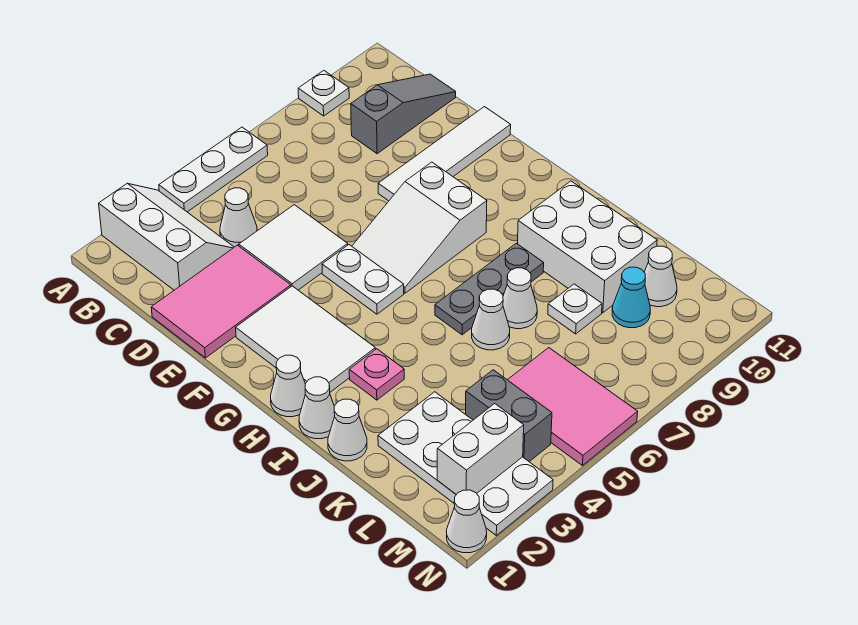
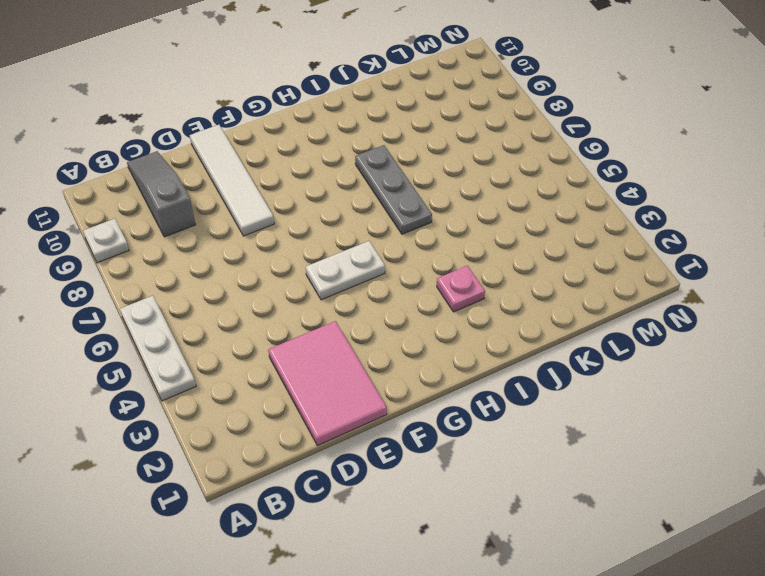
none -> white 2x3 slope [99,183,234,290]
none -> white 1x1 cone [220,188,257,247]
none -> white 2x2 tile [239,205,348,290]

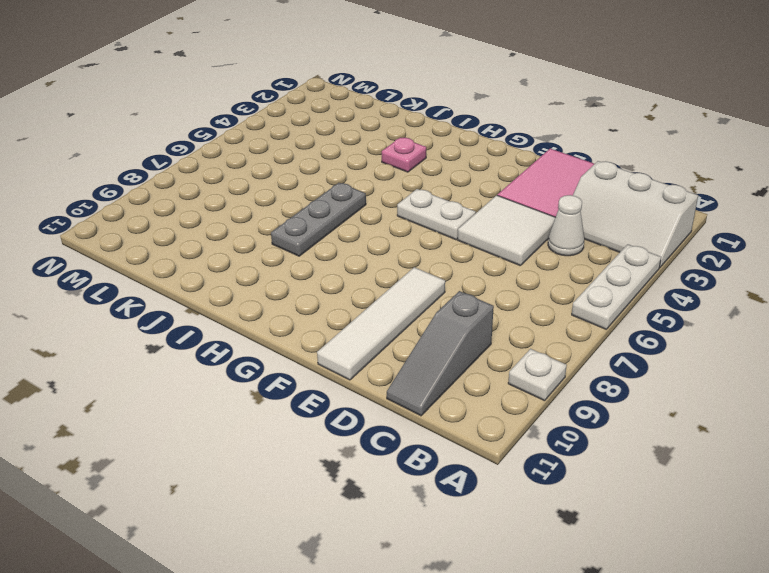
none -> white 2x3 tile [236,286,375,392]
none -> white 2x3 slope [352,162,487,293]
none -> white 1x1 cone [271,355,305,417]

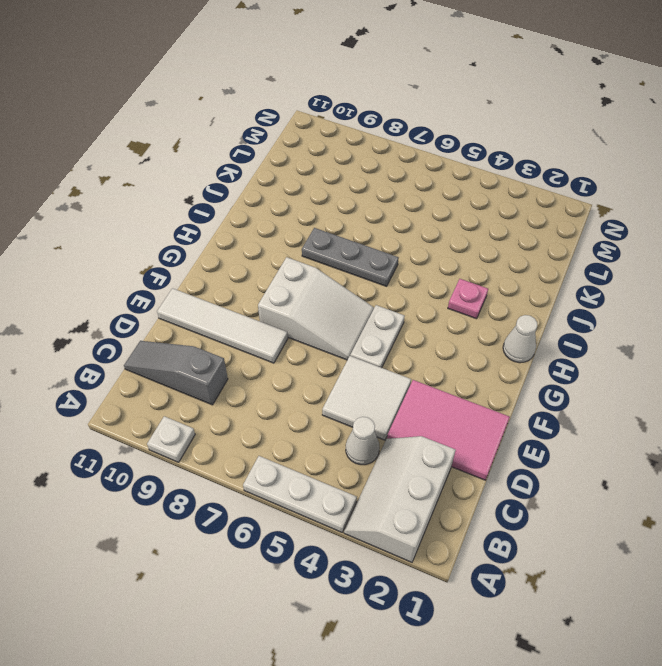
none -> white 2x3 tile [236,286,375,392]
none -> white 1x1 cone [299,377,335,439]
none -> white 2x3 brick [518,181,657,313]

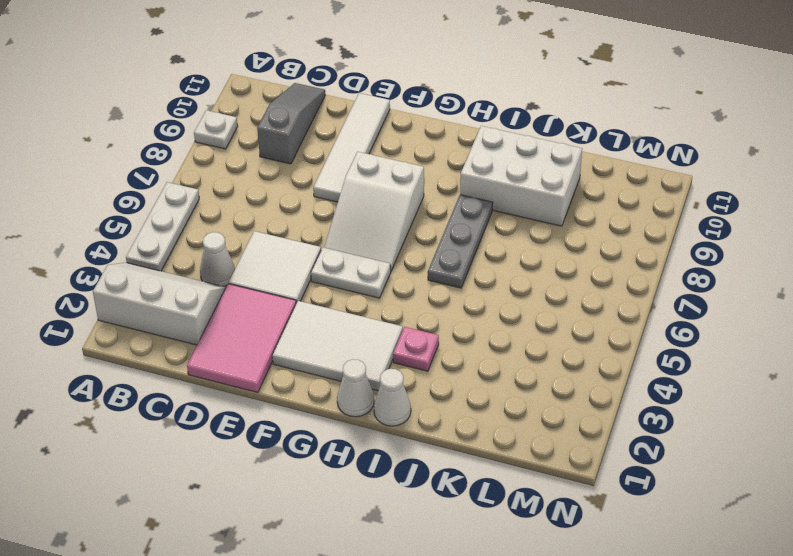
none -> white 1x1 cone [328,399,367,461]
none -> white 1x1 cone [472,289,510,350]
none -> white 1x1 cone [503,268,537,329]

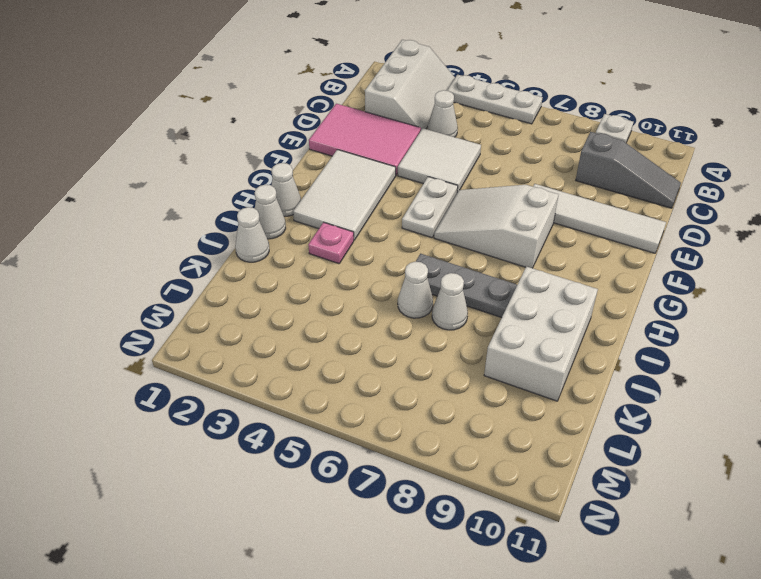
none -> white 2x4 plate [378,392,553,535]
none -> white 1x1 plate [548,284,602,334]
none -> grey 1x2 brick [466,370,552,462]

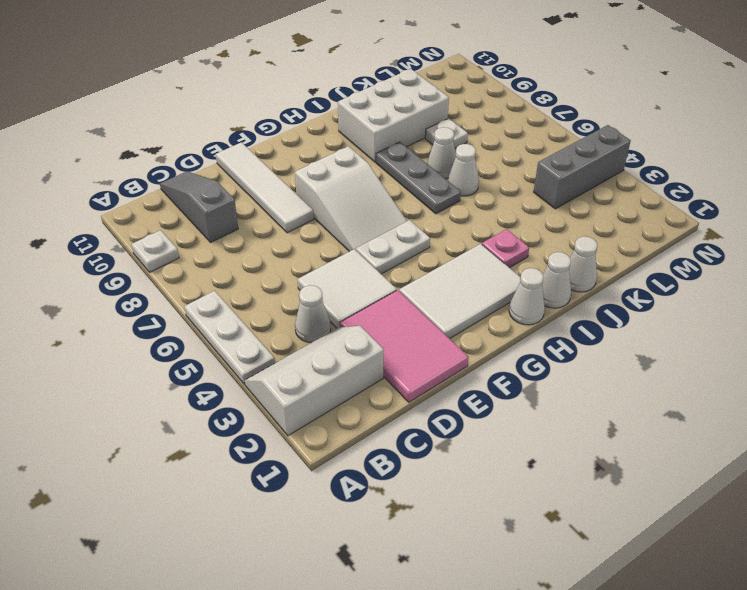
grey 1x3 brick [534,125,631,209] -> grey 1x2 brick [466,370,552,462]
none -> white 2x4 plate [378,392,553,535]
none -> pink 2x3 tile [508,348,638,466]
none -> cyan 1x1 cone [612,267,650,328]

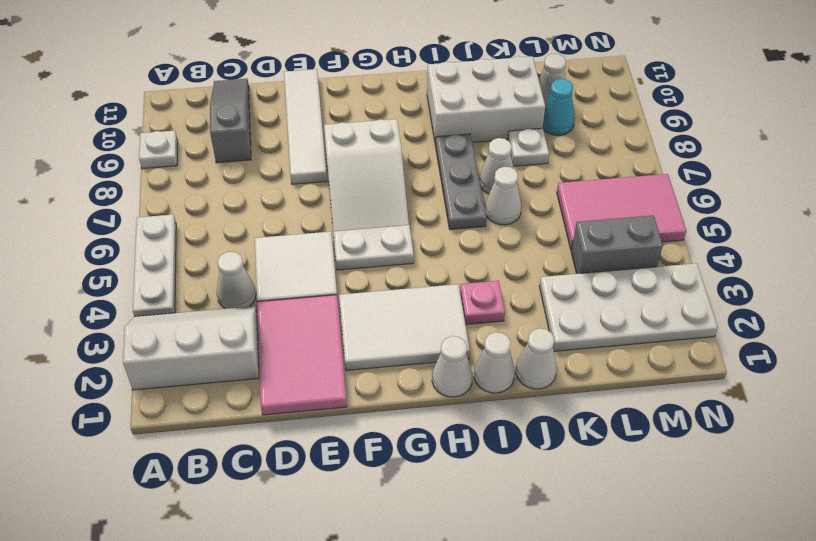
none -> white 1x1 cone [447,490,487,553]
none -> white 1x2 brick [437,404,524,494]

